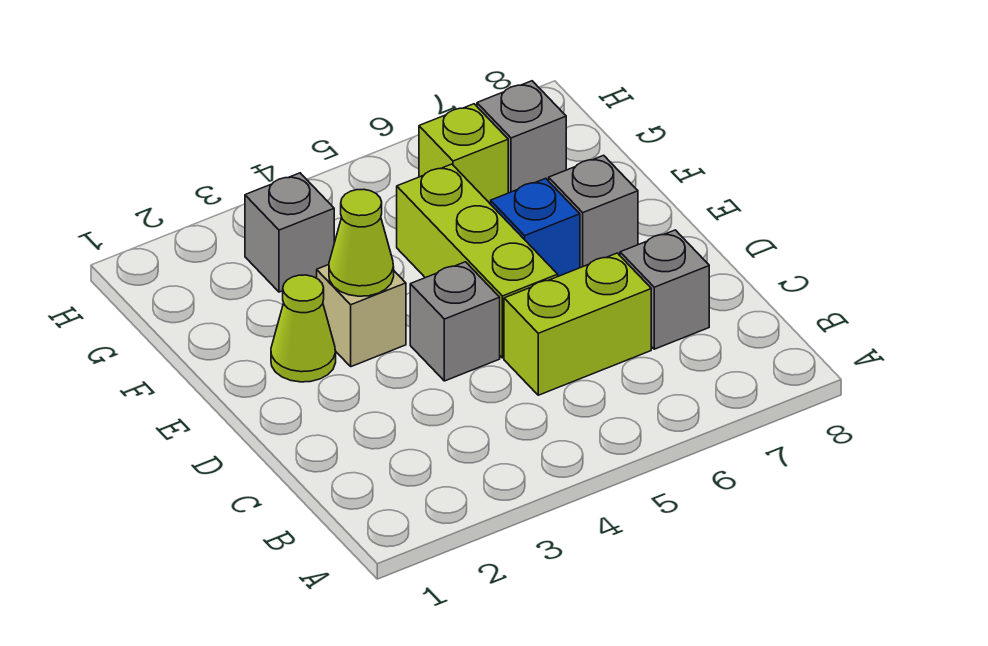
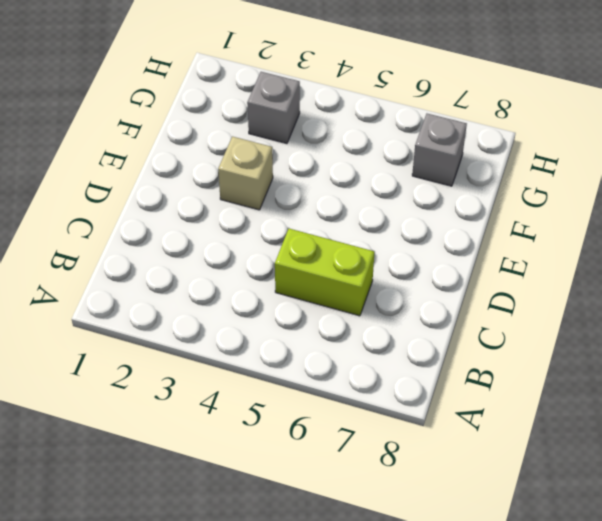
none -> grey 1x1 brick [620,230,709,349]
none -> grey 1x1 brick [410,262,500,381]
none -> lime 1x3 brick [397,164,558,358]

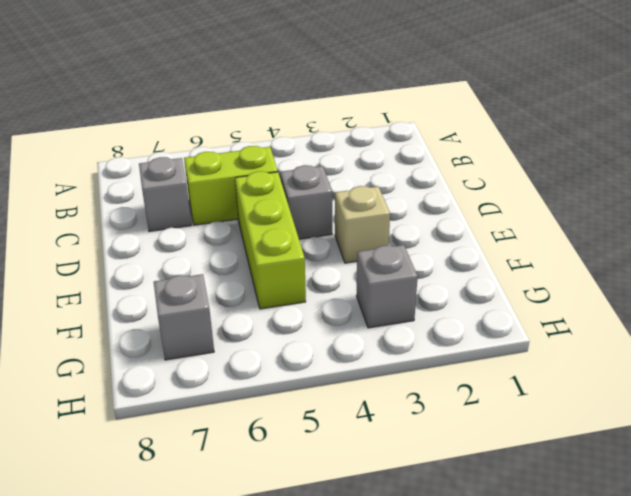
none -> lime 1x1 cone [271,275,336,382]
none -> blue 1x1 brick [491,178,580,276]
none -> grey 1x1 brick [549,155,638,268]

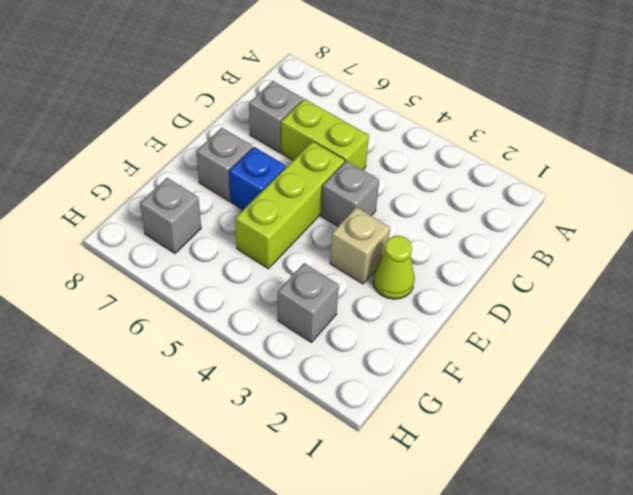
none -> lime 1x1 brick [419,104,508,204]
none -> lime 1x1 cone [329,189,394,296]

